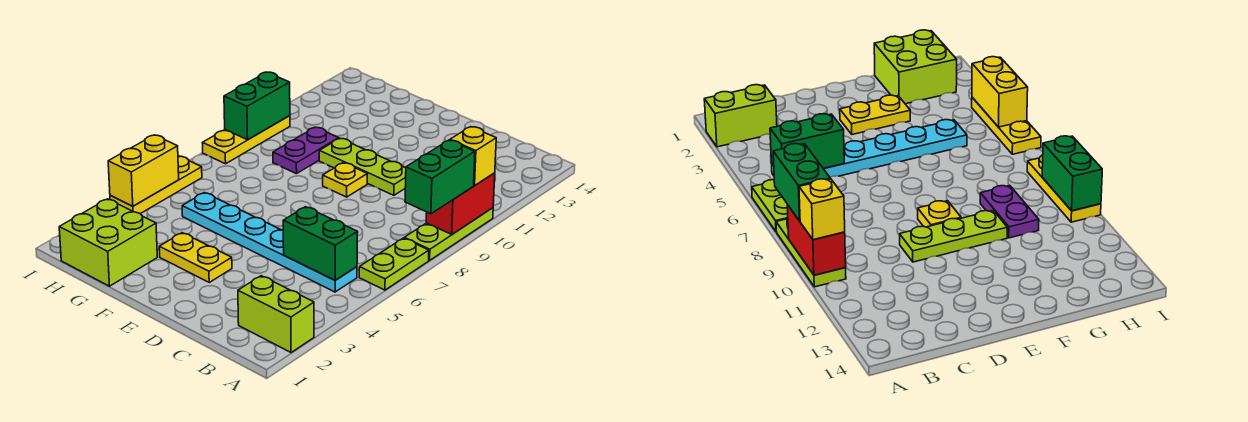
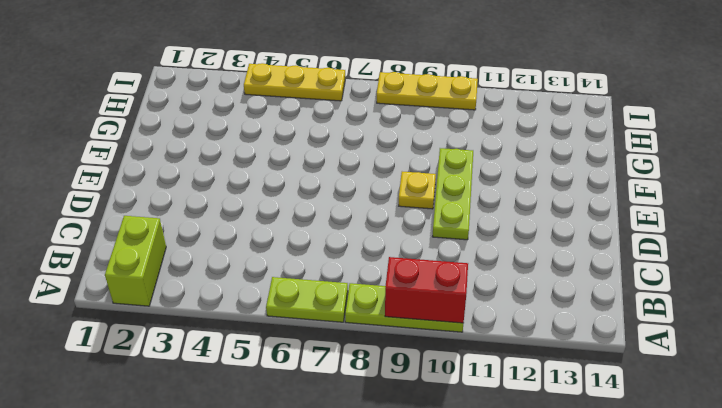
none -> cyan 1x6 plate [182,193,357,292]
none -> yellow 1x2 plate [159,233,232,282]
none -> lime 2x2 brick [59,199,157,286]

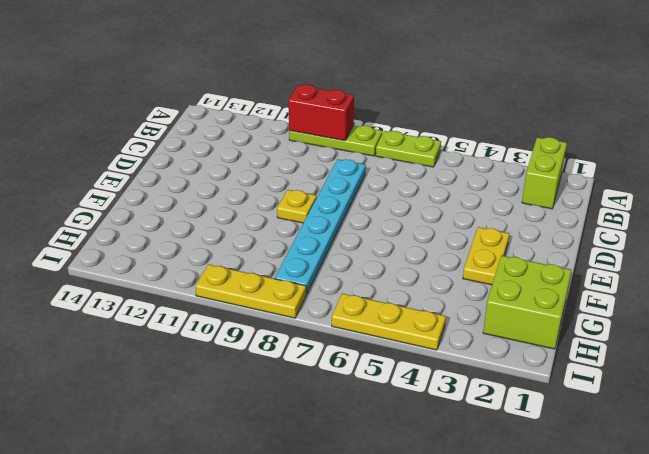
cyan 1x6 plate [275,159,366,294] -> cyan 1x6 plate moved to [182,193,357,292]
none -> lime 1x3 plate [319,138,406,195]
none -> purple 1x2 plate [273,127,339,174]
none -> green 1x2 brick [283,207,358,280]

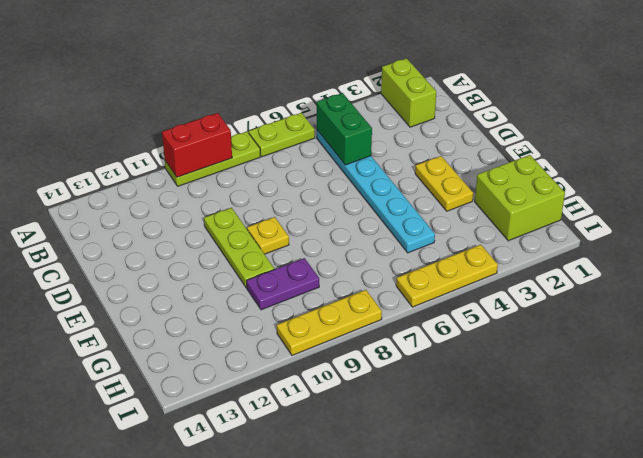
none -> yellow 1x2 brick [108,135,179,206]
none -> green 1x2 brick [224,72,290,140]
none -> green 1x2 brick [405,140,475,214]

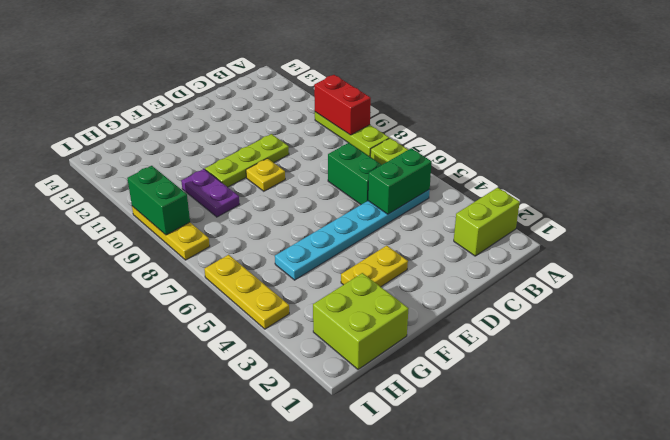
green 1x2 brick [328,143,381,205] -> green 1x2 brick moved to [405,140,475,214]
none -> yellow 1x2 brick [108,135,179,206]
none -> yellow 1x1 brick [450,127,496,186]

